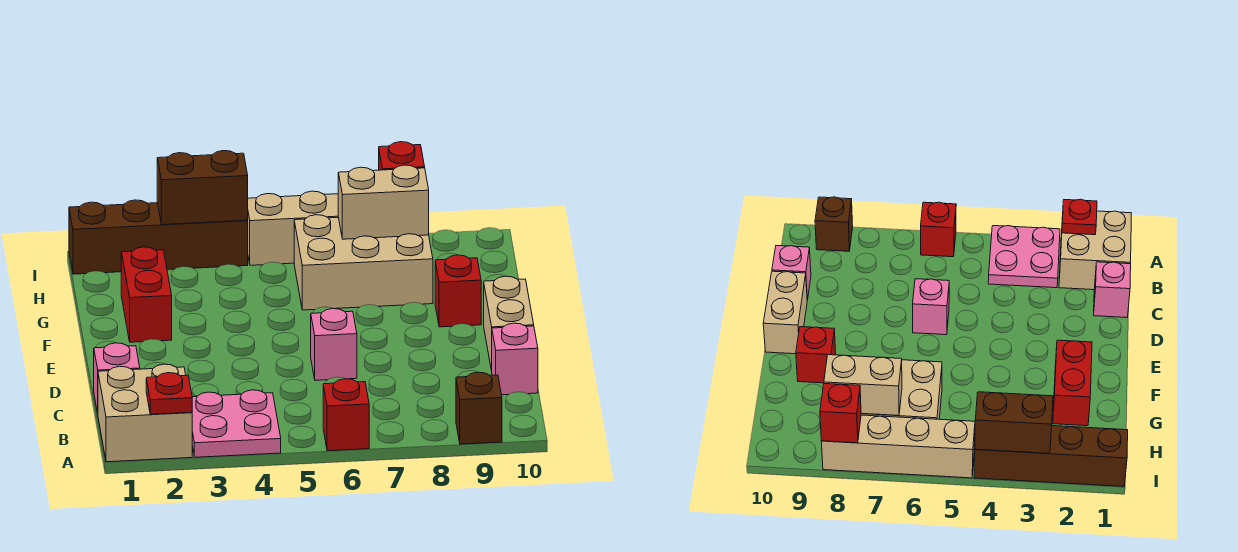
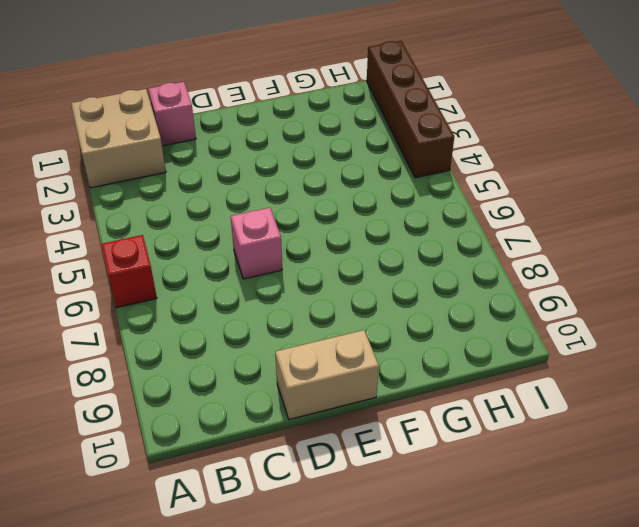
none -> pink 2x2 plate [192,390,281,457]
none -> brown 1x1 brick [456,372,502,444]
none -> pink 1x1 brick [492,323,538,395]

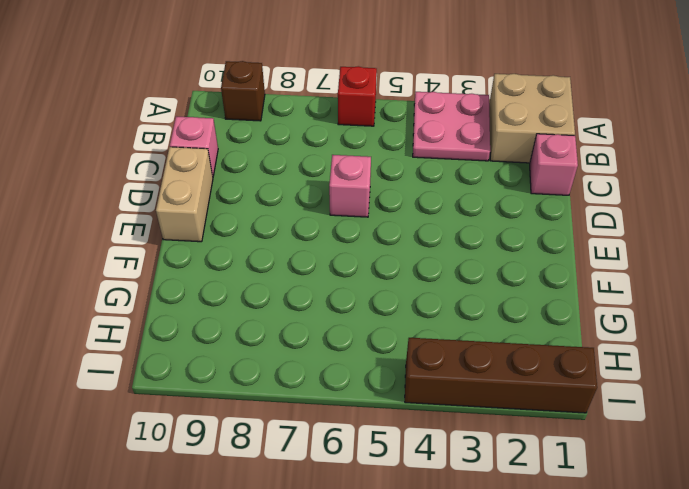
none -> red 1x2 brick [121,247,172,342]
none -> red 1x1 brick [435,255,481,327]
none -> tan 2x3 brick [294,215,433,310]

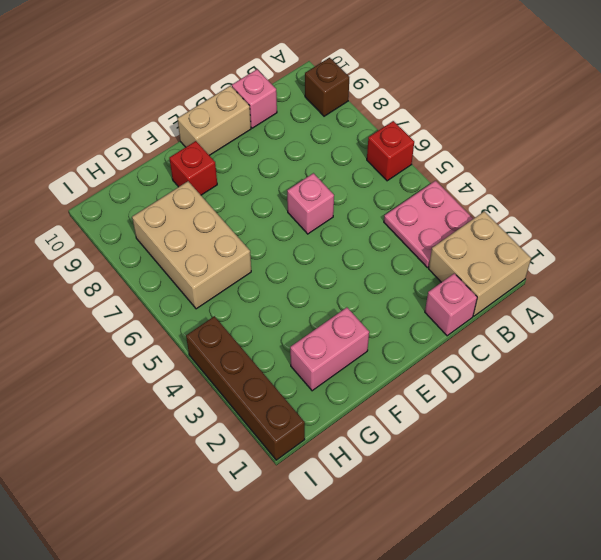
pink 1x2 brick [290,307,369,391] -> red 1x2 brick [121,247,172,342]
none -> tan 1x4 brick [248,191,338,265]
none -> red 1x1 plate [146,373,192,414]
none -> tan 1x2 brick [338,165,429,239]

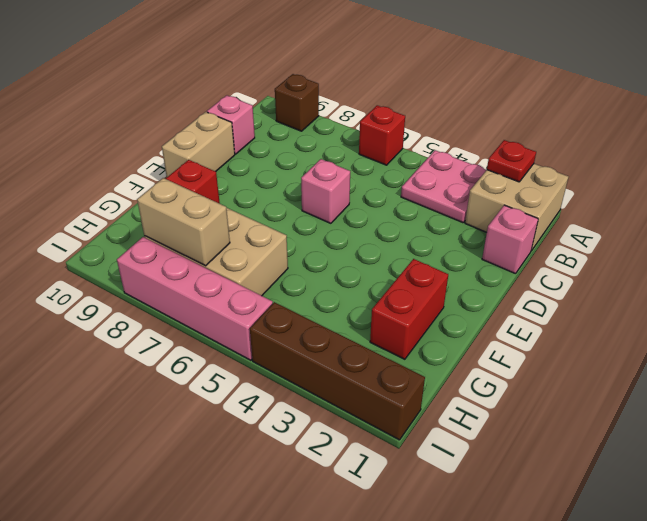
pink 1x4 brick [117,237,273,360] -> tan 1x4 brick [248,191,338,265]
none -> brown 1x2 brick [157,151,248,225]
none -> red 1x1 brick [379,142,425,170]

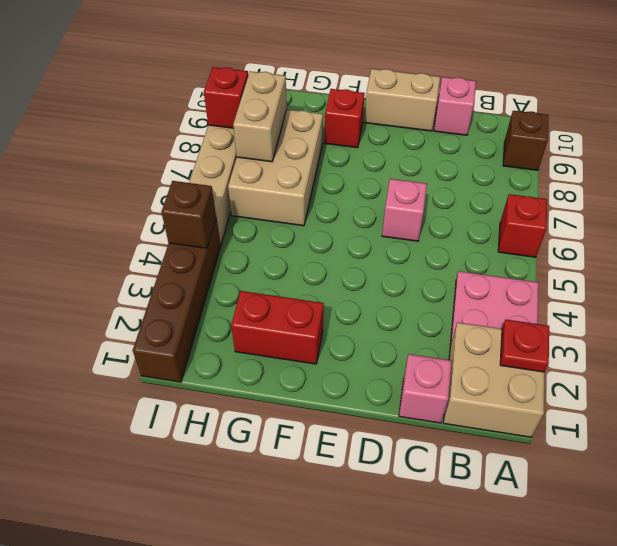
brown 1x1 brick [162,181,216,248] -> brown 1x2 brick [157,151,248,225]

